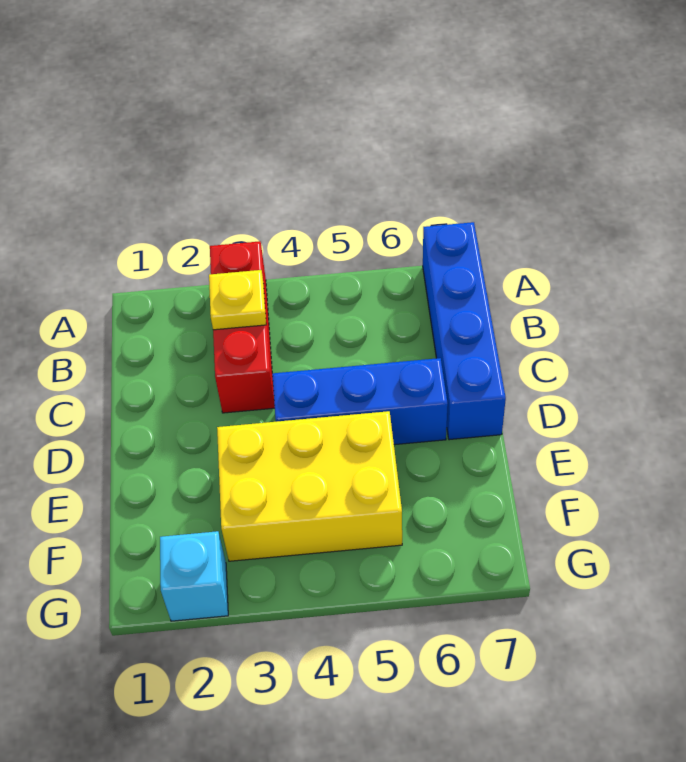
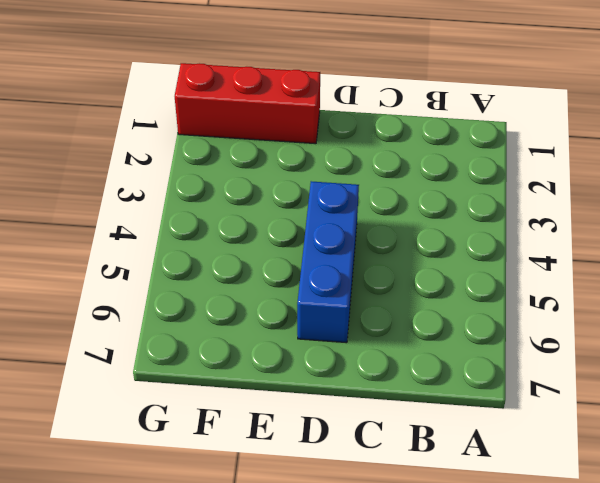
red 1x3 brick [175,63,320,144] -> red 1x3 brick moved to [210,241,275,413]
none -> blue 1x4 brick [423,222,506,440]
none -> yellow 2x3 brick [217,411,402,561]

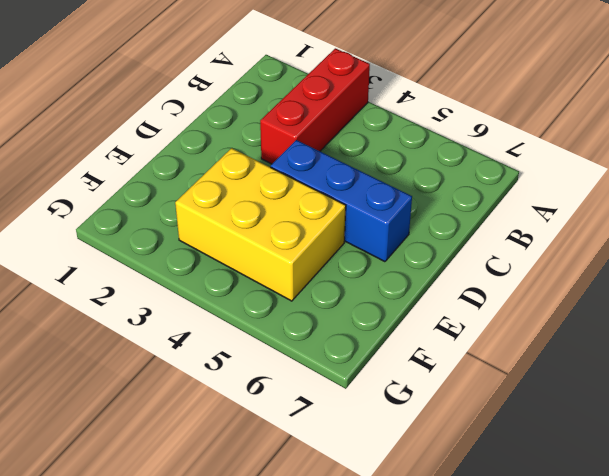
none -> blue 1x4 brick [423,222,506,440]
none -> cyan 1x1 brick [160,531,228,621]

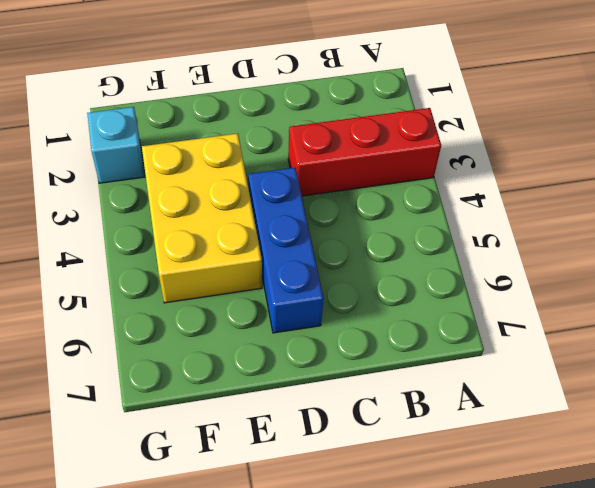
none -> blue 1x4 brick [423,222,506,440]
none -> yellow 1x1 plate [209,270,266,330]

